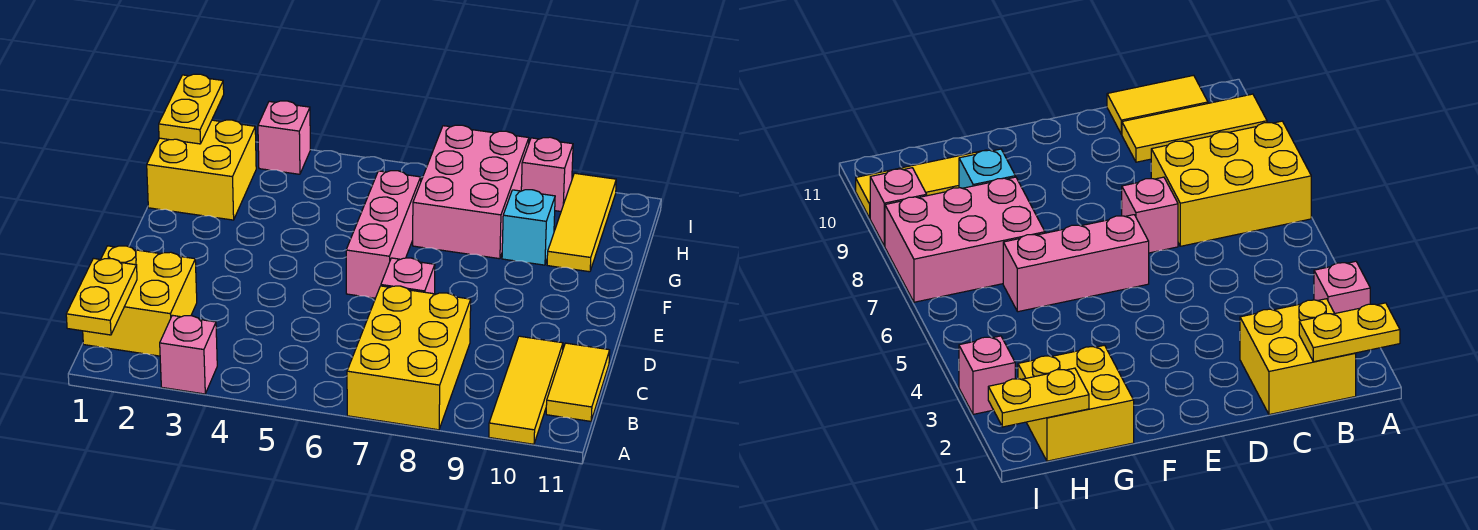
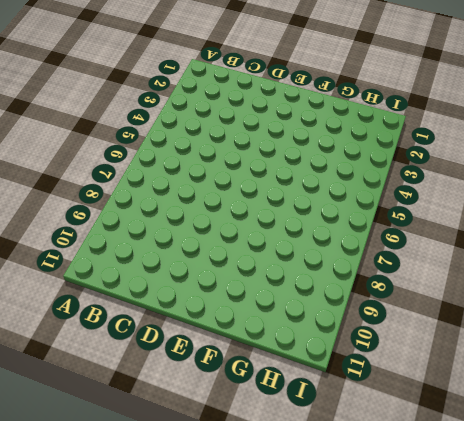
none -> pink 1x1 brick [160,315,217,394]
none -> yellow 2x3 brick [347,286,471,430]
none -> yellow 1x3 tile [489,336,563,444]

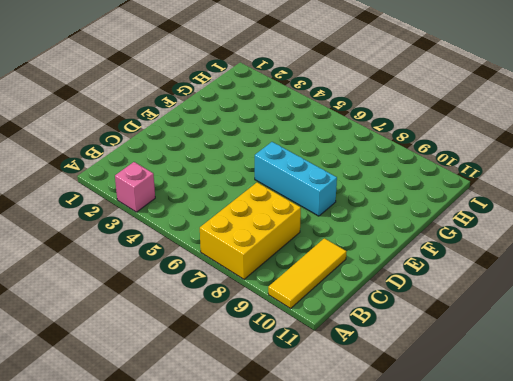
cyan 1x3 brick [255,142,337,216] -> pink 1x3 brick [346,171,421,298]
none -> yellow 2x2 brick [83,246,197,356]
none -> yellow 1x2 tile [546,343,610,421]
none -> pink 1x1 brick [381,258,435,294]

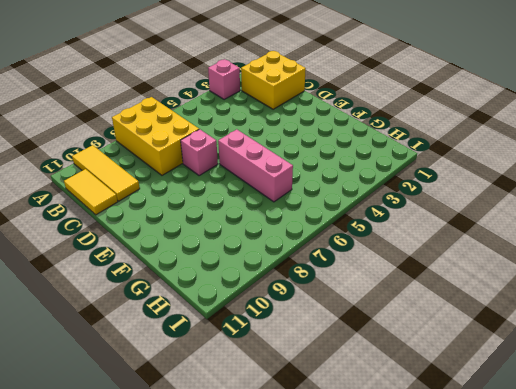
none -> yellow 2x2 brick [147,120,256,220]
none -> pink 2x3 brick [413,125,529,259]
none -> cyan 1x1 brick [502,190,555,265]

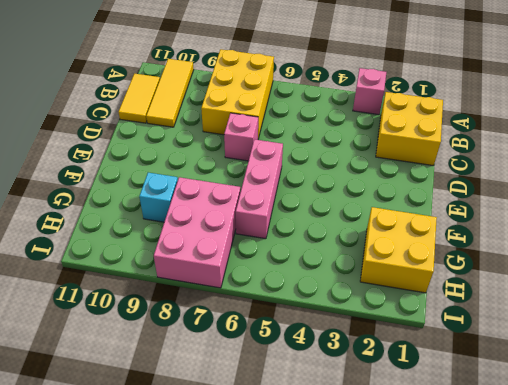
none -> yellow 1x3 tile [547,173,616,272]
none -> pink 1x1 brick [258,101,310,174]
none -> pink 1x1 brick [521,137,573,211]

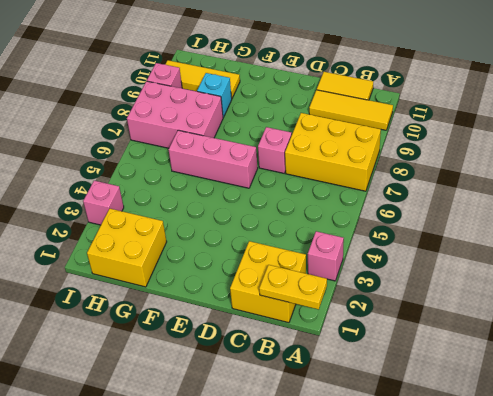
none -> yellow 1x2 plate [159,74,224,144]

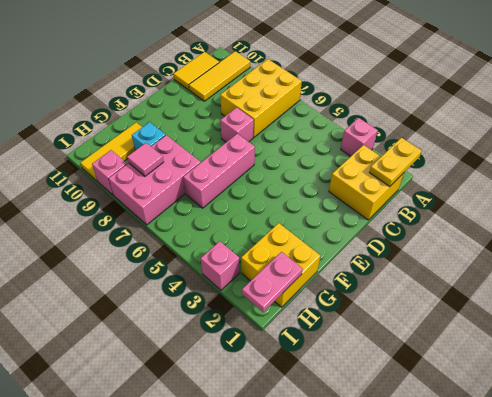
pink 1x2 plate [242,252,303,312] -> yellow 1x2 plate [159,74,224,144]
pink 1x1 tile [127,143,164,176] -> none

